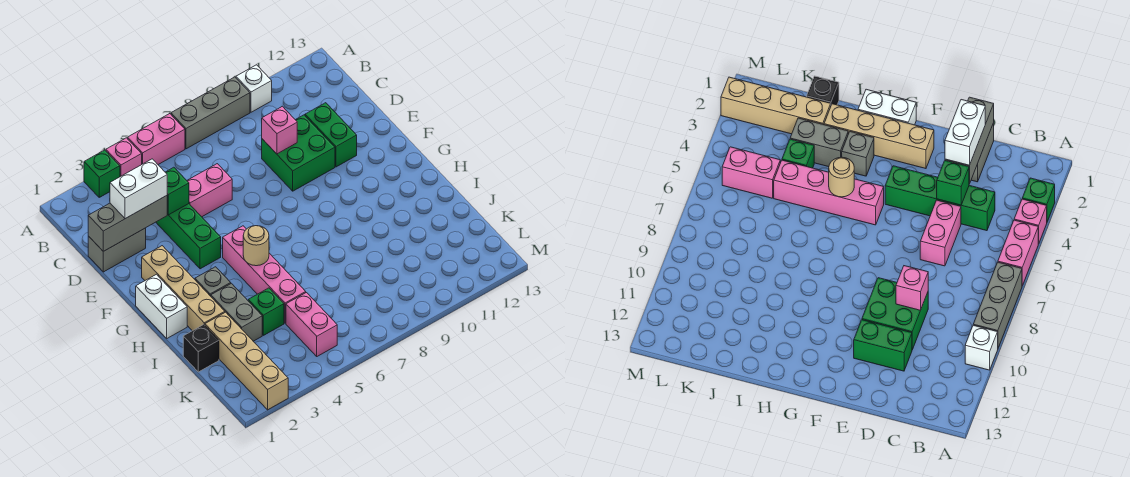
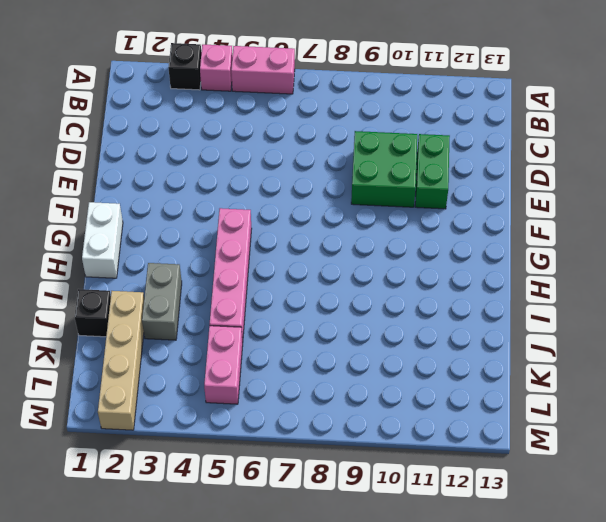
black 1x1 brick [168,43,201,90] -> green 1x1 brick [84,150,120,197]
none -> grey 1x3 brick [171,77,250,149]
none -> white 1x1 brick [236,65,272,112]
none -> green 1x4 brick [156,204,221,269]

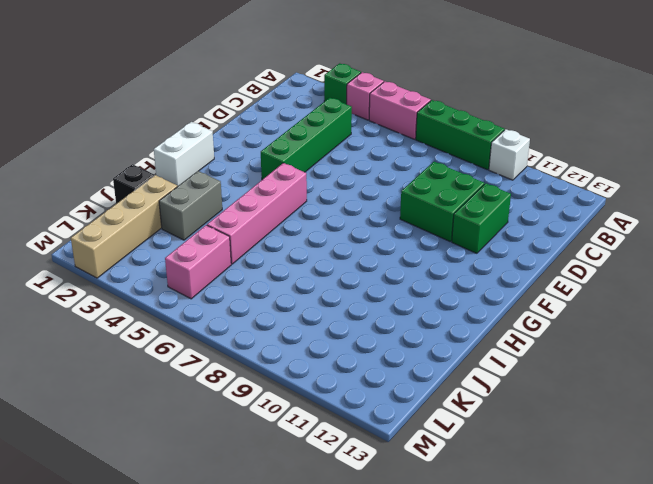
green 1x3 brick [416,100,504,170] -> grey 1x3 brick [171,77,250,149]
none -> grey 1x2 brick [88,228,146,272]
none -> pink 1x2 brick [187,164,232,217]
none -> tan 1x4 brick [142,246,225,331]

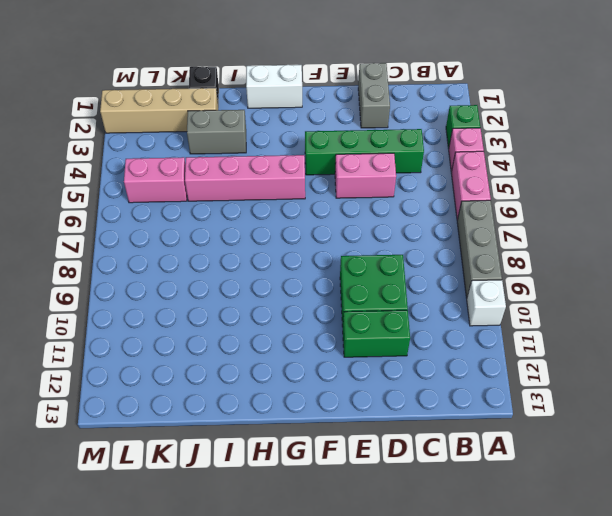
pink 1x2 brick [335,153,396,198] -> pink 1x2 brick turned to [187,164,232,217]
none -> tan 1x4 brick [142,246,225,331]
none -> grey 1x1 brick [195,267,231,296]
none -> green 1x1 brick [248,288,284,335]

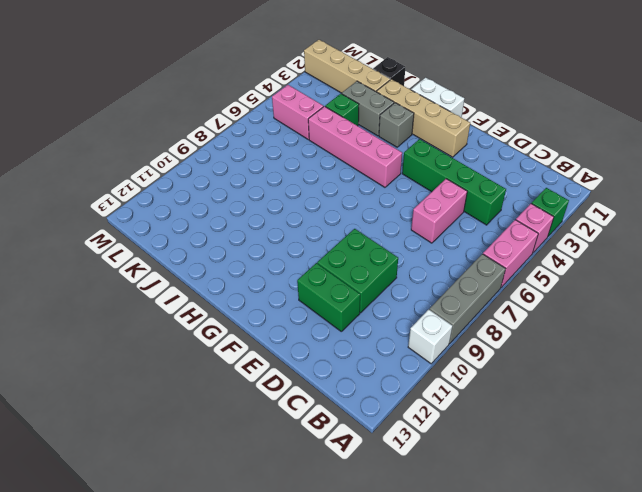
none -> grey 1x2 brick [88,228,146,272]
none -> grey 1x3 brick [88,196,167,251]
none -> green 1x1 brick [165,167,189,215]

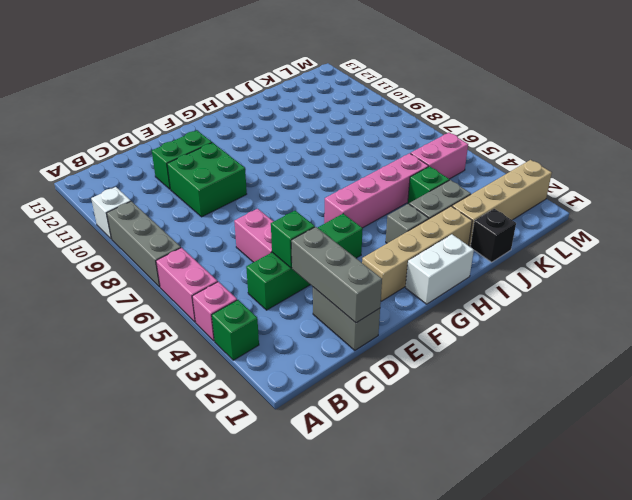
none -> pink 1x1 brick [262,106,297,154]
none -> tan 1x1 round brick [243,226,269,266]
none -> white 1x2 brick [110,159,167,219]

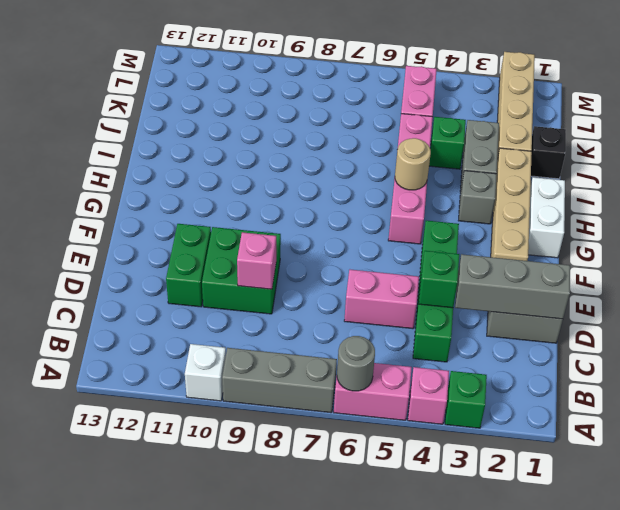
grey 1x1 round brick [337,336,375,391] -> none
none -> white 1x2 brick [110,159,167,219]

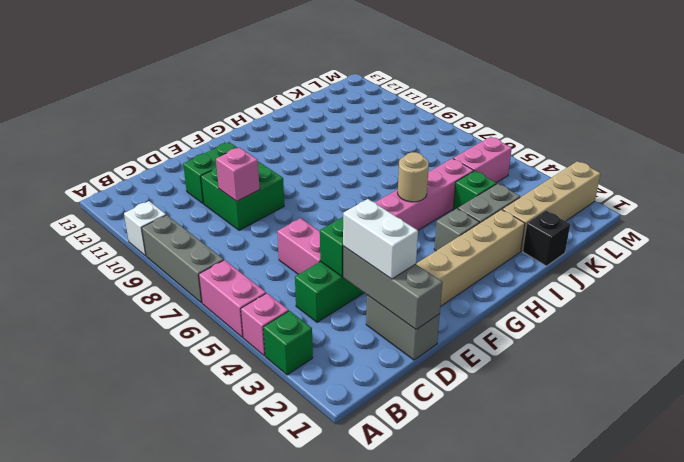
none -> white 1x2 brick [136,274,187,338]

